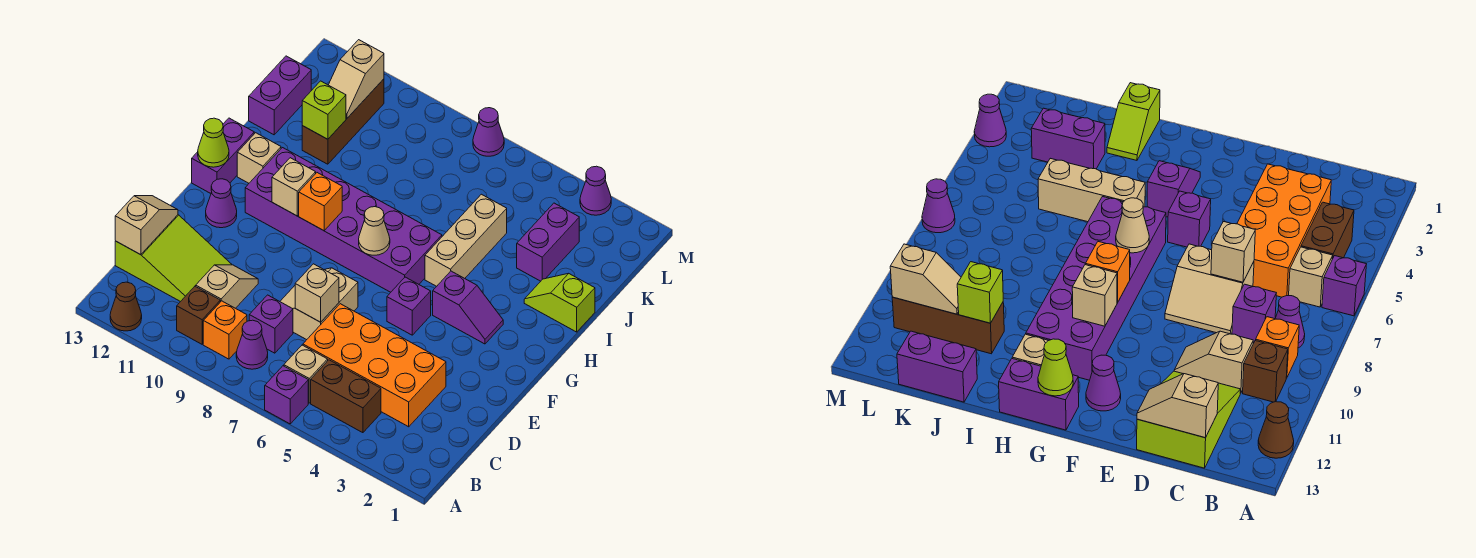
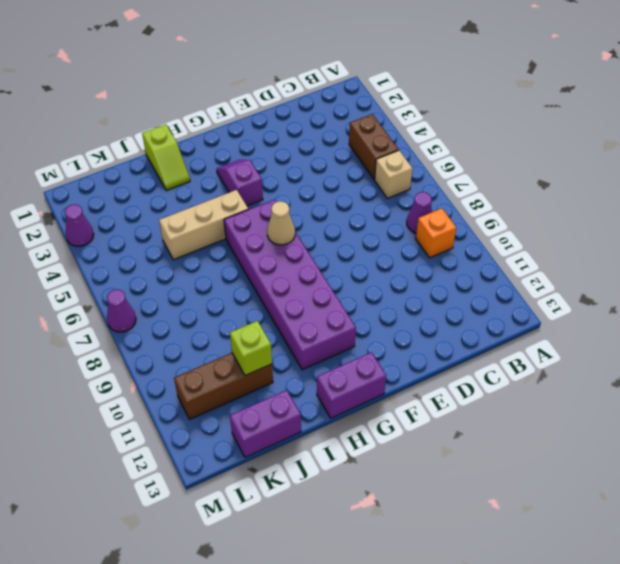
none -> purple 1x1 brick [265,366,308,424]
none -> brown 1x1 cone [110,282,142,331]
none -> brown 1x1 brick [177,286,220,344]
none -> orange 2x4 brick [303,304,446,427]

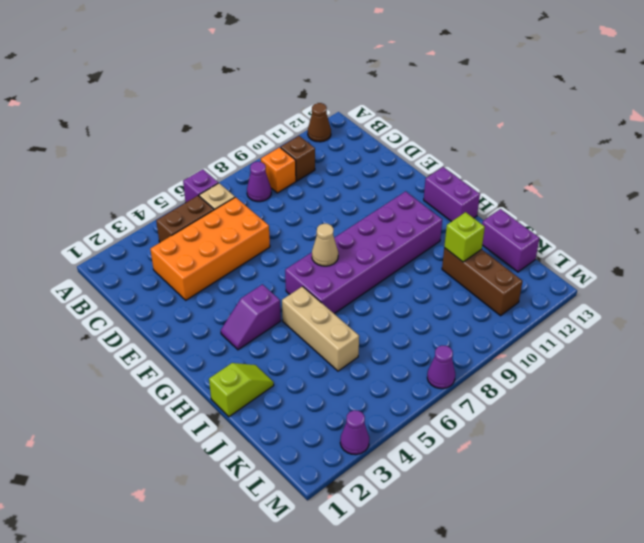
none -> purple 1x1 brick [249,295,293,353]
none -> tan 1x2 slope [196,265,258,308]
none -> lime 2x3 slope [115,215,232,302]
none -> tan 2x2 slope [280,268,358,340]

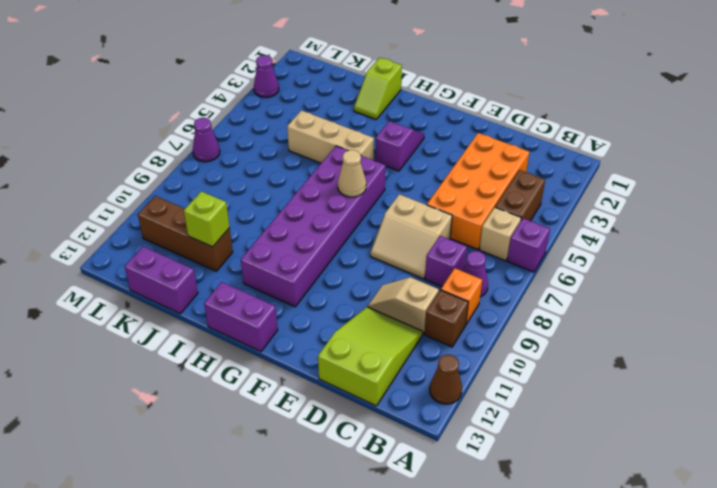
none -> purple 1x1 brick [387,277,431,335]
none -> purple 1x1 cone [206,179,237,228]
none -> tan 1x1 brick [237,133,281,183]
none -> purple 1x2 brick [517,203,579,281]

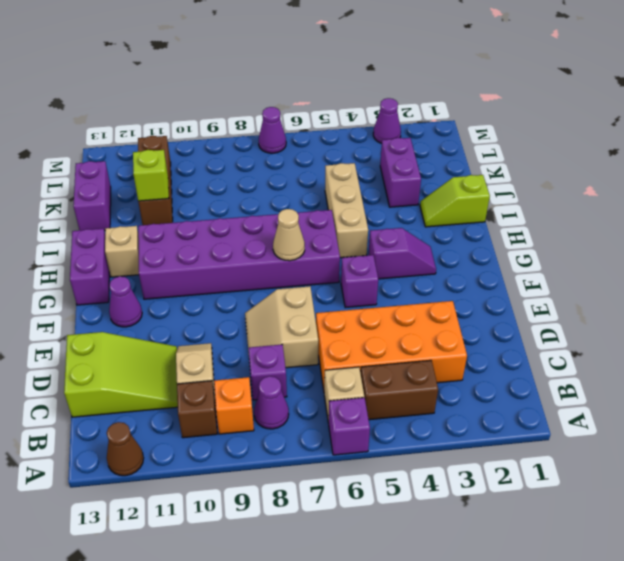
none -> tan 1x2 slope [115,196,178,255]
none -> tan 1x1 brick [295,264,339,322]
none -> orange 1x1 brick [299,173,342,231]
none -> tan 1x1 brick [272,158,316,216]

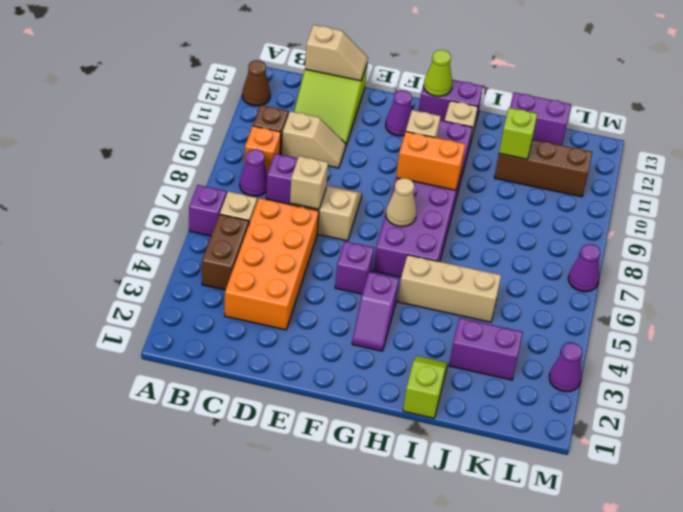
orange 1x2 brick [396,131,465,190] -> orange 1x1 brick [299,173,342,231]
none -> tan 1x2 slope [329,40,384,118]

